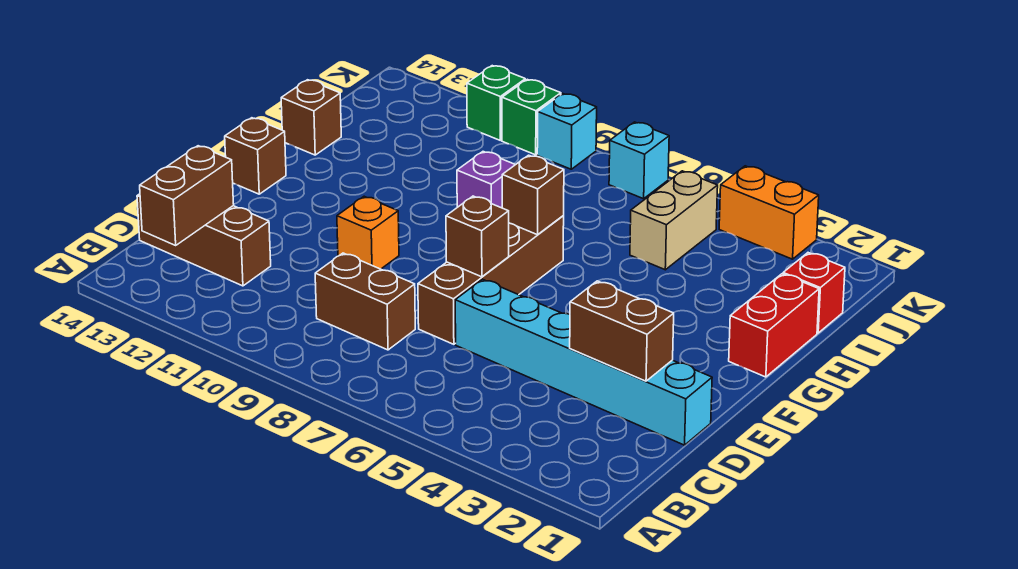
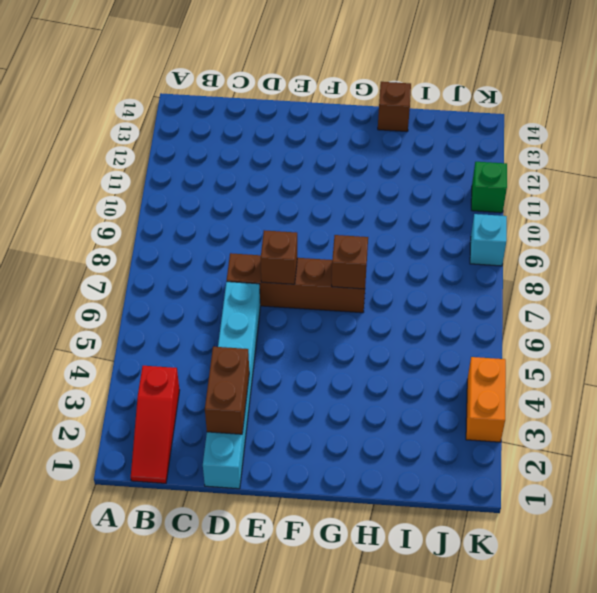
red 1x3 slope [131,366,180,483] -> none
none -> brown 1x2 brick [315,253,415,350]
none -> brown 1x3 brick [137,194,271,286]
none -> orange 1x1 brick [337,196,399,269]

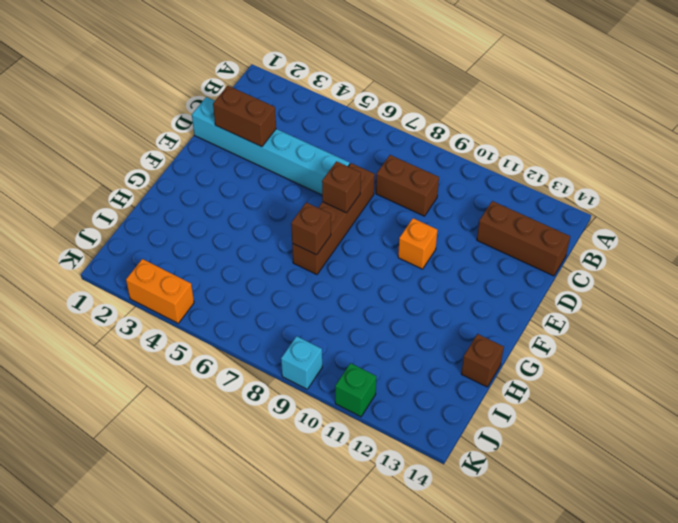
none -> brown 1x1 brick [225,118,286,194]
none -> red 1x2 brick [729,274,819,377]
none -> purple 1x1 brick [457,152,515,208]

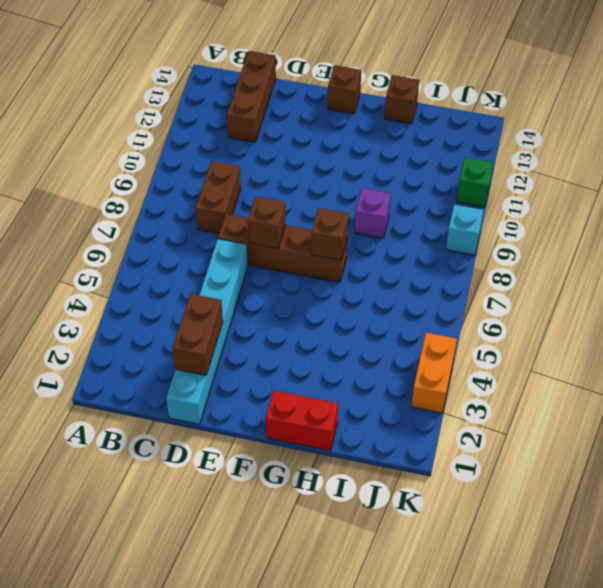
none -> orange 1x1 brick [337,196,399,269]
none -> red 1x1 brick [783,253,845,333]
none -> tan 1x2 brick [630,171,718,270]

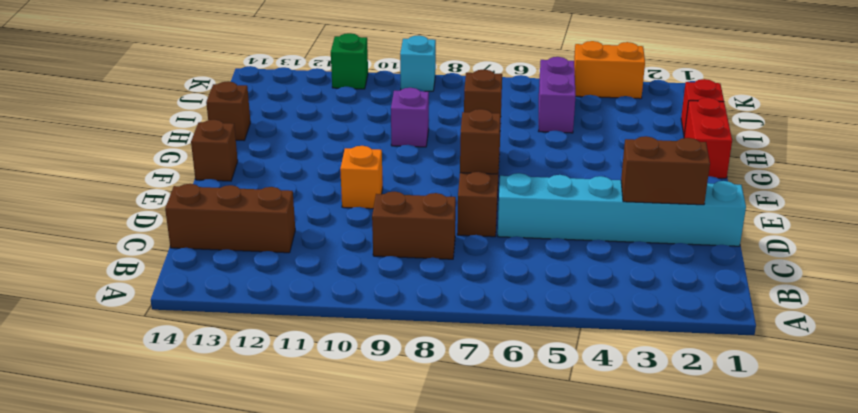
purple 1x2 brick [539,57,576,133] -> tan 1x2 brick [630,171,718,270]
none -> cyan 1x1 brick [609,122,669,199]
none -> green 1x1 brick [502,79,561,155]
none -> brown 1x2 brick [140,146,234,245]

